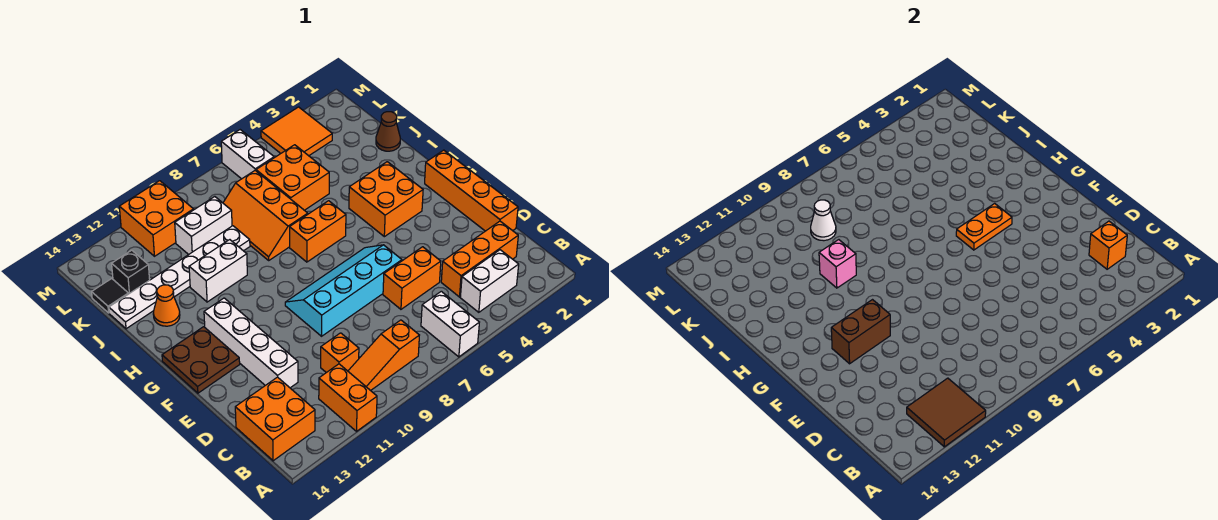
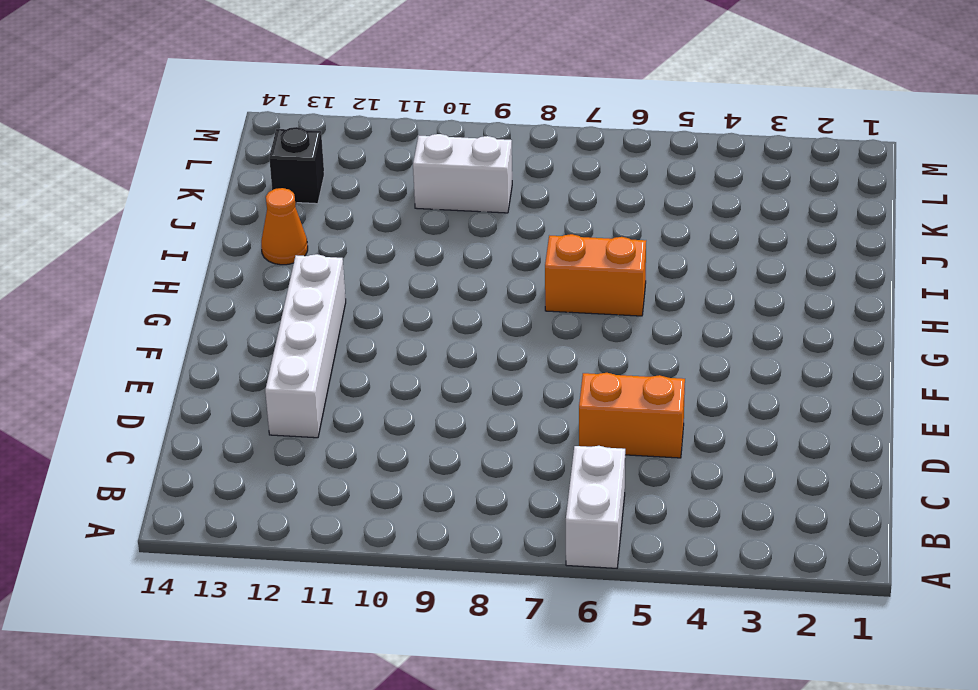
none -> orange 1x2 brick [319,364,377,431]
none -> white 1x2 brick [460,250,519,312]
none -> orange 1x3 slope [348,320,419,391]
none -> orange 2x2 brick [235,377,315,461]

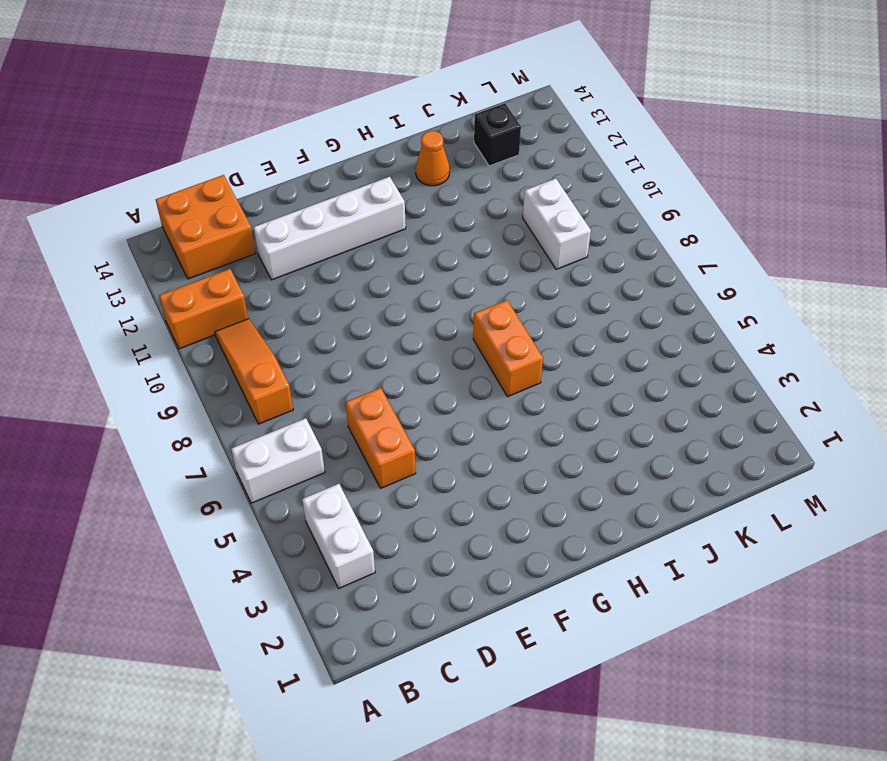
none -> orange 1x3 brick [441,221,518,297]
none -> orange 1x1 brick [321,333,359,373]
none -> orange 1x4 brick [425,150,518,231]
none -> cyan 2x4 slope [285,245,402,336]

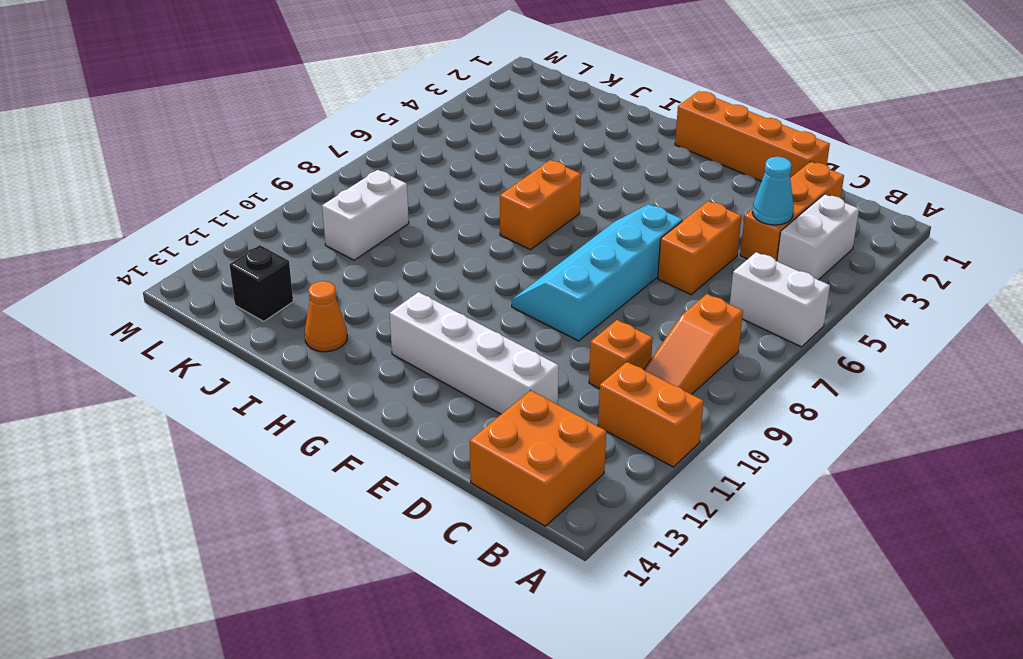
cyan 1x1 cone [752,157,794,225] -> none
none -> brown 2x2 plate [162,327,240,393]
none -> orange 2x2 brick [349,162,423,237]
none -> orange 2x3 slope [223,171,308,260]
none -> white 1x2 brick [189,240,247,302]

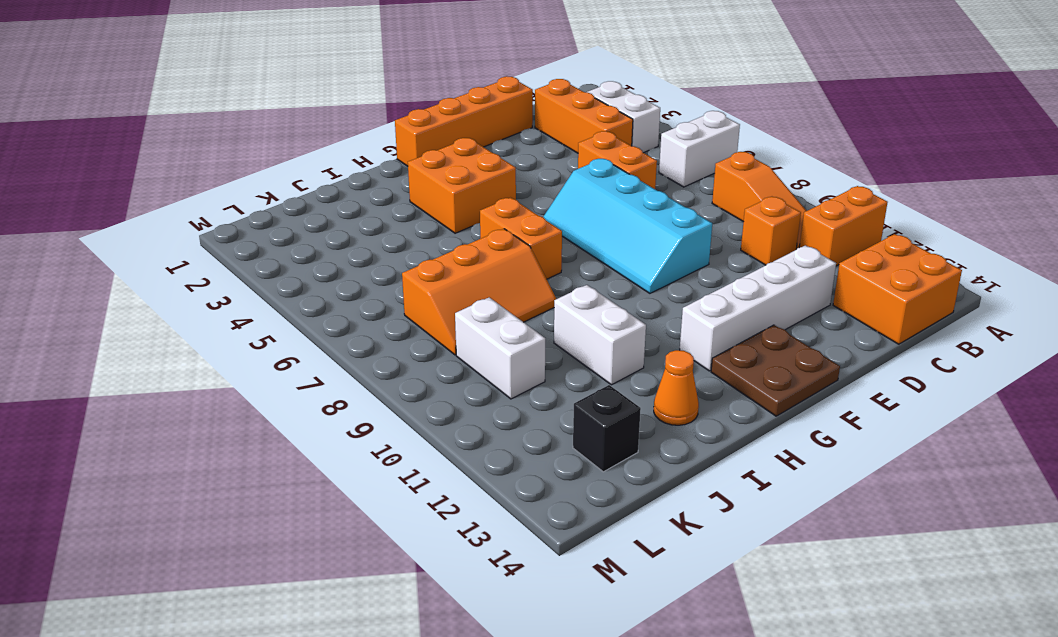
none -> brown 1x1 cone [376,112,400,151]
none -> orange 2x2 brick [256,145,329,210]
none -> white 1x6 plate [109,226,250,329]
none -> black 1x1 tile [92,279,128,313]

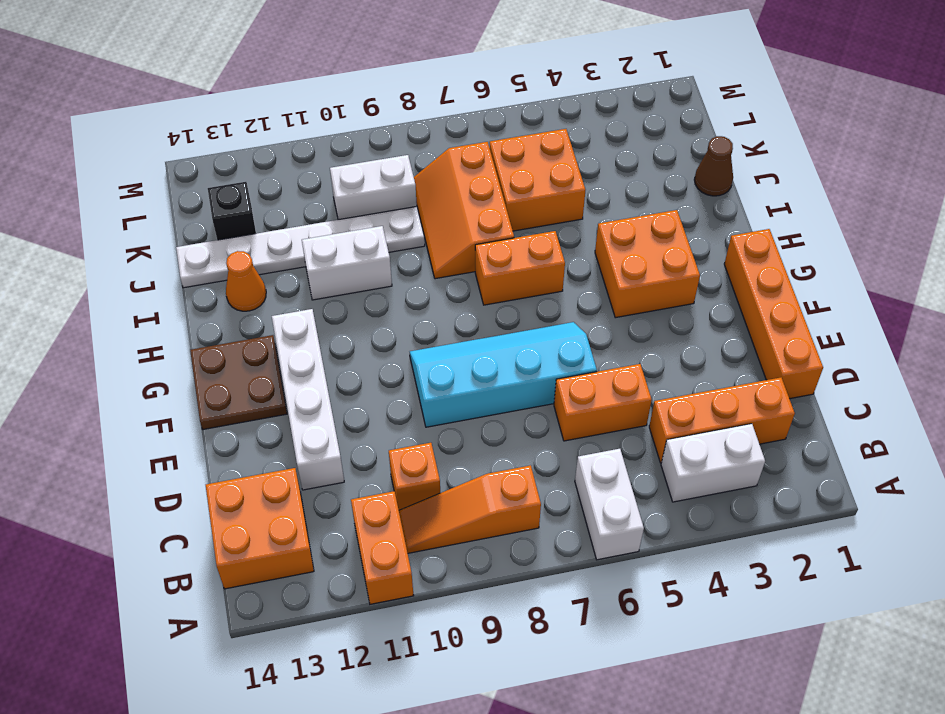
none -> black 1x1 tile [92,279,128,313]
none -> orange 2x2 tile [261,107,332,156]
none -> white 1x2 brick [221,130,274,179]
none -> orange 2x2 brick [119,181,194,256]

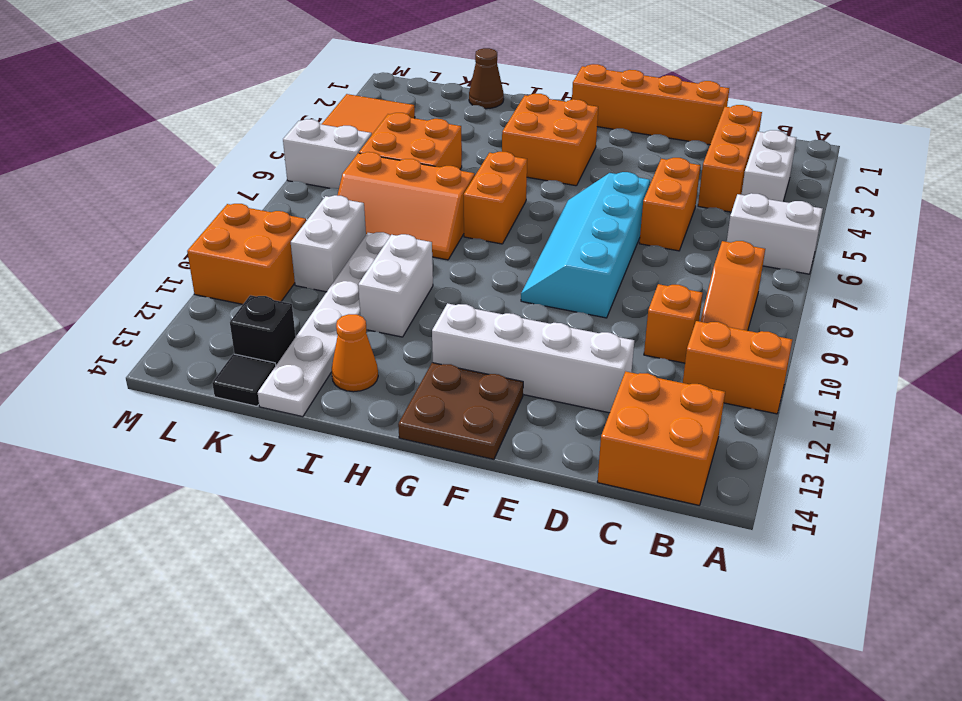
none -> brown 2x2 tile [907,378,986,447]
none -> orange 1x1 brick [1089,221,1127,269]
none -> brown 1x2 brick [831,300,890,364]
none -> orange 1x2 plate [956,203,1012,250]

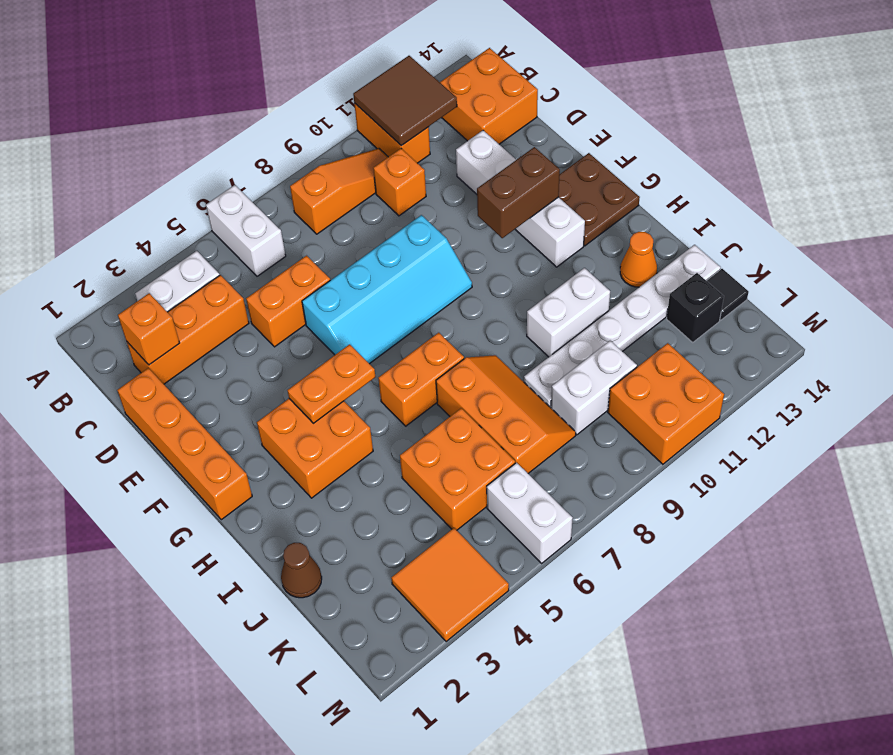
none -> pink 1x1 brick [819,240,856,288]
none -> white 1x1 cone [811,200,836,241]

